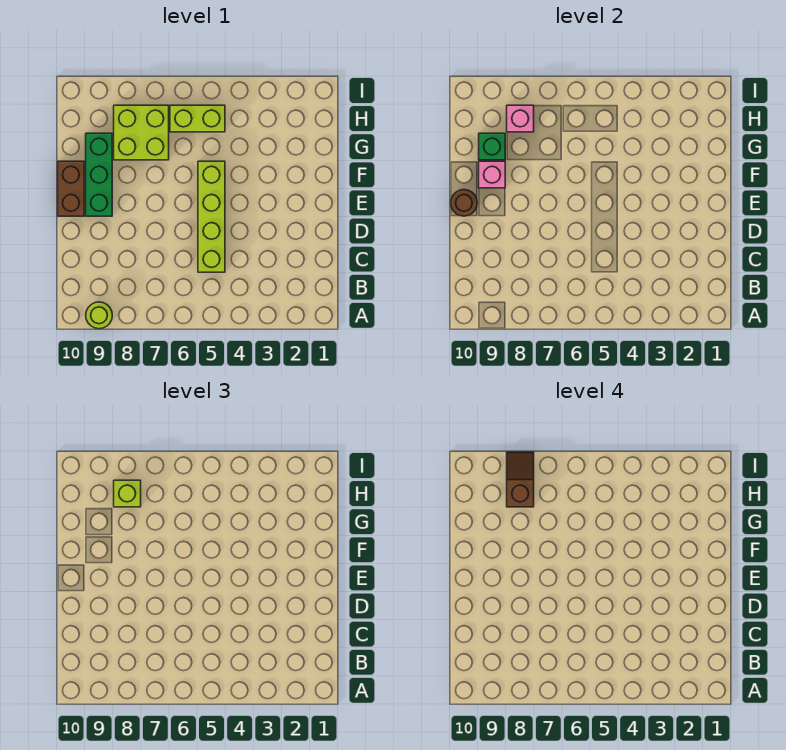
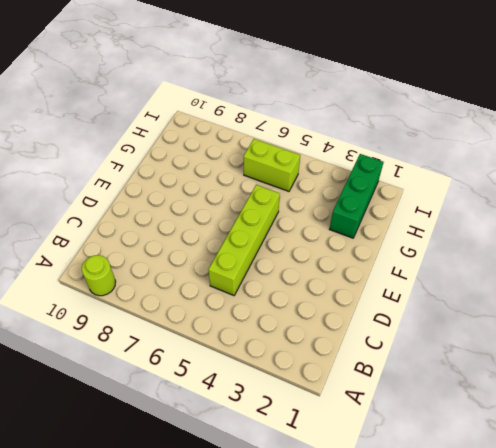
green 1x3 brick [330,154,383,238] -> green 1x3 brick moved to [86,133,112,216]
none -> brown 1x2 brick [58,161,84,216]
none -> lime 2x2 brick [114,105,169,160]
none -> brown 1x1 round brick [451,190,477,216]

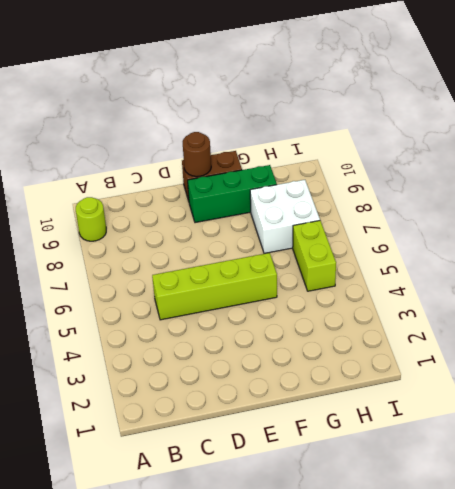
white 2x2 brick [250,180,320,254] -> lime 2x2 brick [114,105,169,160]
none -> pink 1x1 brick [479,161,505,188]
none -> green 1x1 brick [479,133,505,160]
none -> pink 1x1 brick [507,105,534,132]

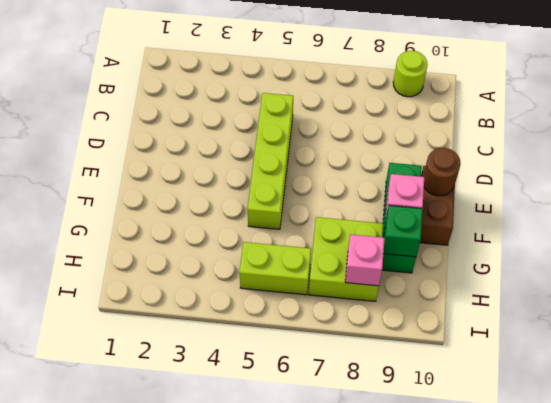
none -> lime 1x1 brick [114,480,141,507]
none -> brown 1x2 slope [507,452,534,507]

